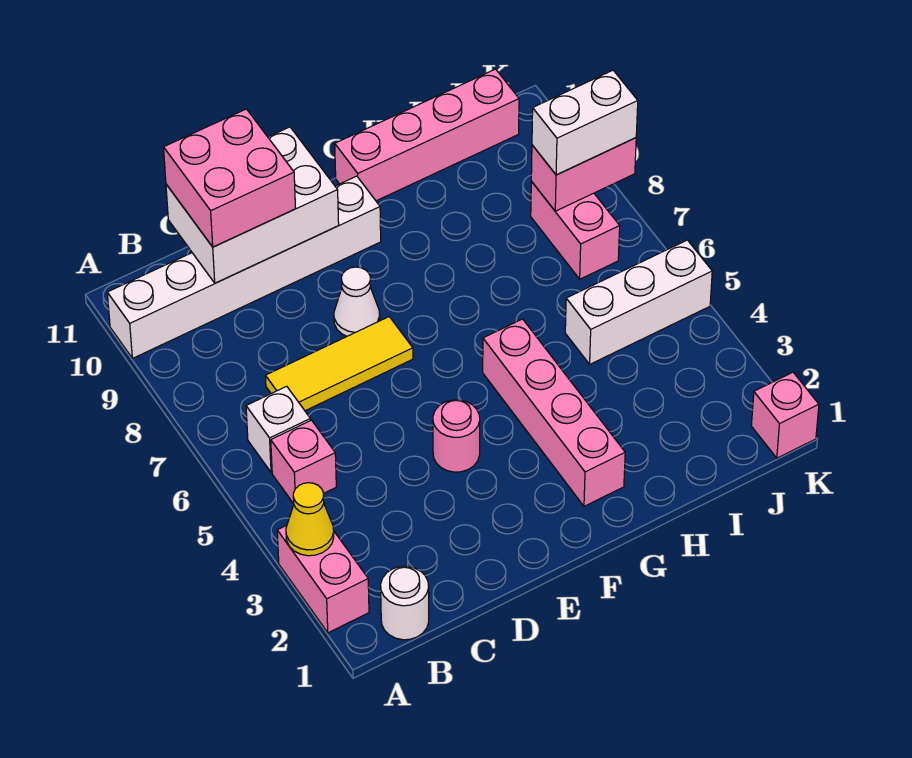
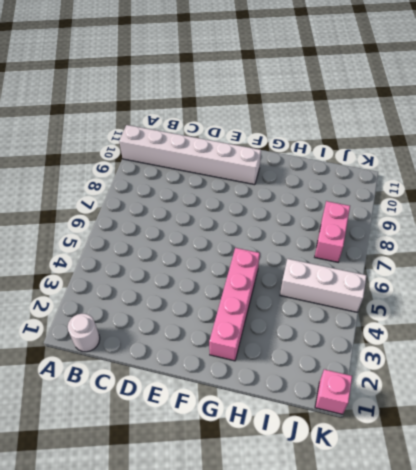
none -> pink 1x2 brick [277,525,369,633]
none -> pink 1x1 brick [271,420,336,504]
none -> white 1x1 brick [246,386,310,473]

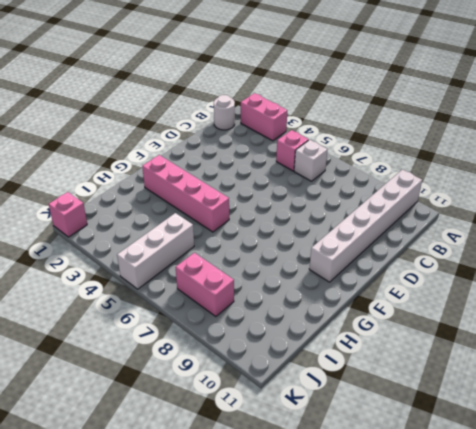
none -> yellow 1x3 tile [265,317,413,411]
none -> pink 1x1 round brick [433,400,480,472]
none -> white 1x1 cone [334,267,380,336]

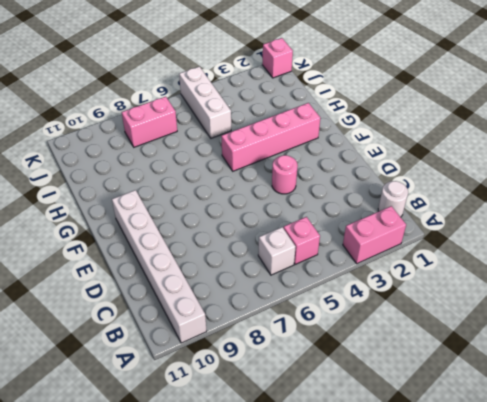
none -> yellow 1x3 tile [265,317,413,411]
none -> white 1x1 cone [334,267,380,336]
none -> pink 1x4 brick [335,69,519,201]

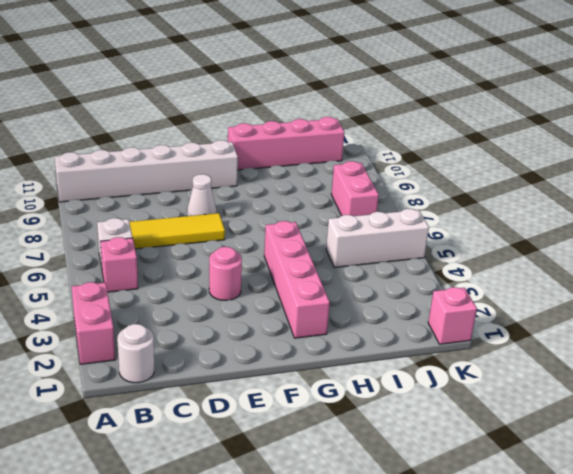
none -> yellow 1x1 cone [286,483,334,556]
none -> white 2x3 brick [166,127,339,283]
none -> pink 1x2 brick [531,138,636,211]

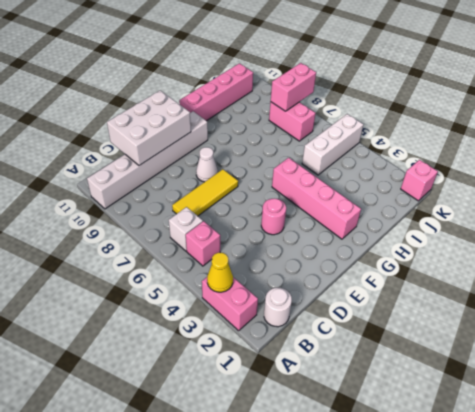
none -> pink 2x2 brick [164,109,296,247]
none -> white 1x2 brick [532,70,638,175]

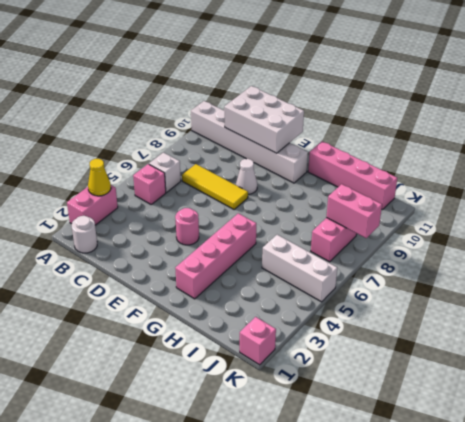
none -> pink 2x2 brick [164,109,296,247]
none -> white 1x2 brick [532,70,638,175]

